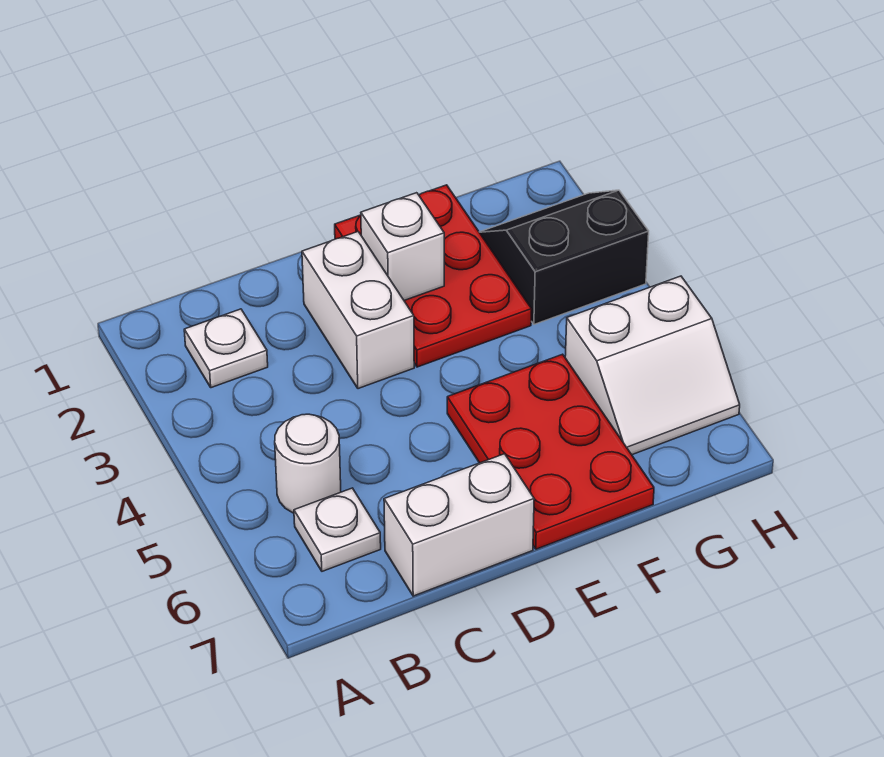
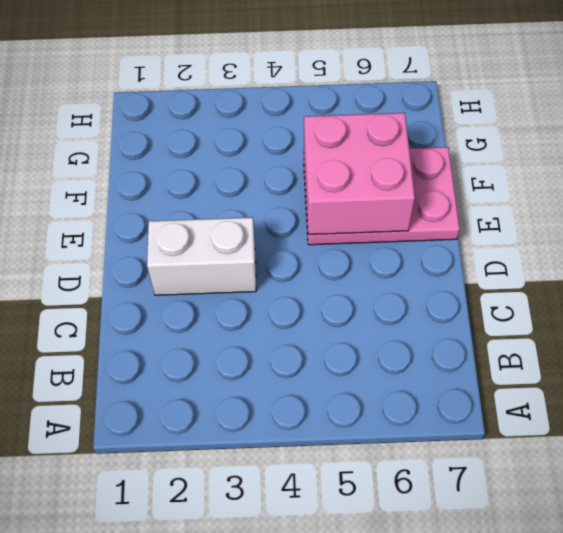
pink 2x3 plate [304,147,460,245] -> red 2x3 plate [447,354,654,549]
pink 2x2 brick [304,113,415,235] -> none
none -> white 1x1 plate [184,309,268,388]
none -> white 1x1 round brick [275,414,341,513]

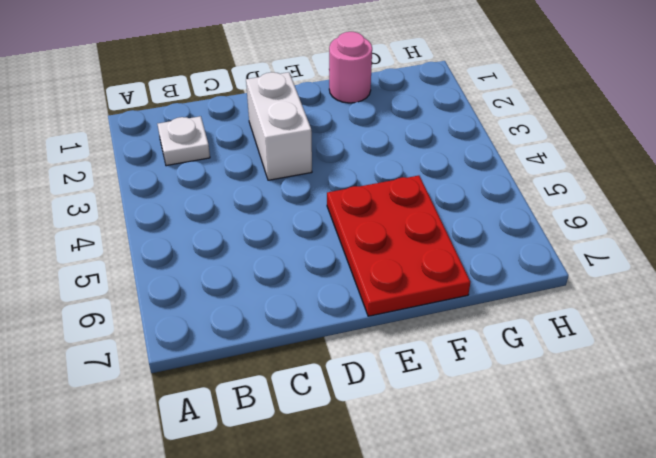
pink 1x1 round brick [329,32,372,103] -> red 2x3 plate [335,185,531,367]
none -> white 1x1 round brick [275,414,341,513]
none -> white 1x1 plate [294,488,381,571]

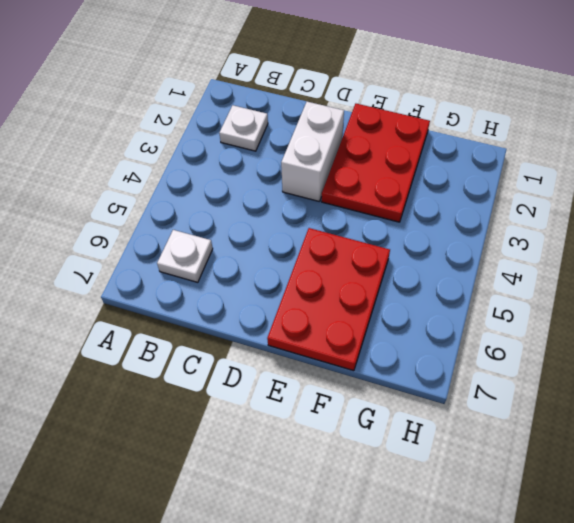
none -> white 1x1 round brick [275,414,341,513]
none -> white 1x2 brick [384,454,534,596]

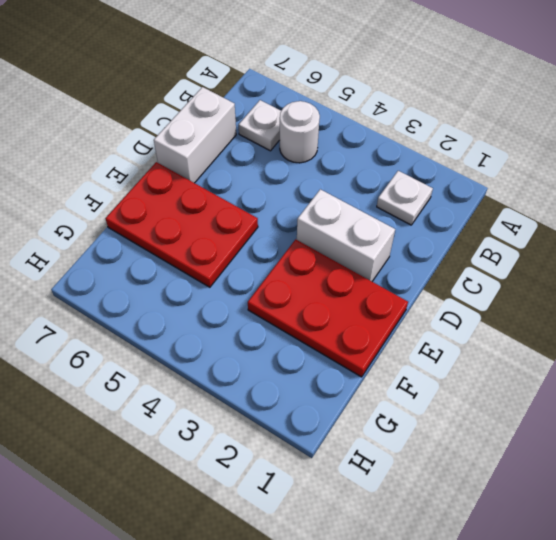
none -> black 2x2 slope [479,190,649,324]
none -> white 2x2 slope [565,276,740,455]

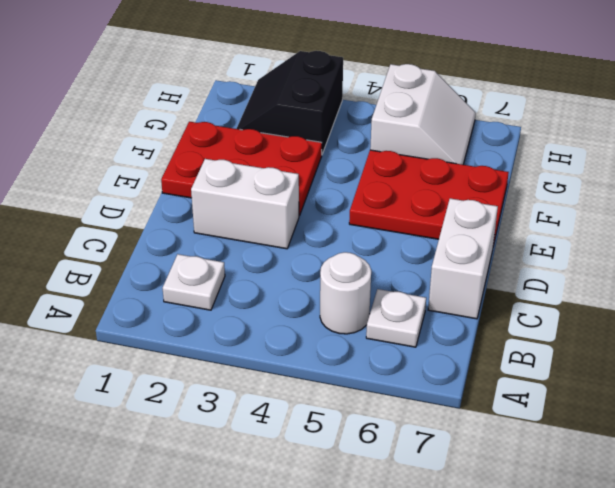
none -> white 1x1 brick [361,193,444,300]

